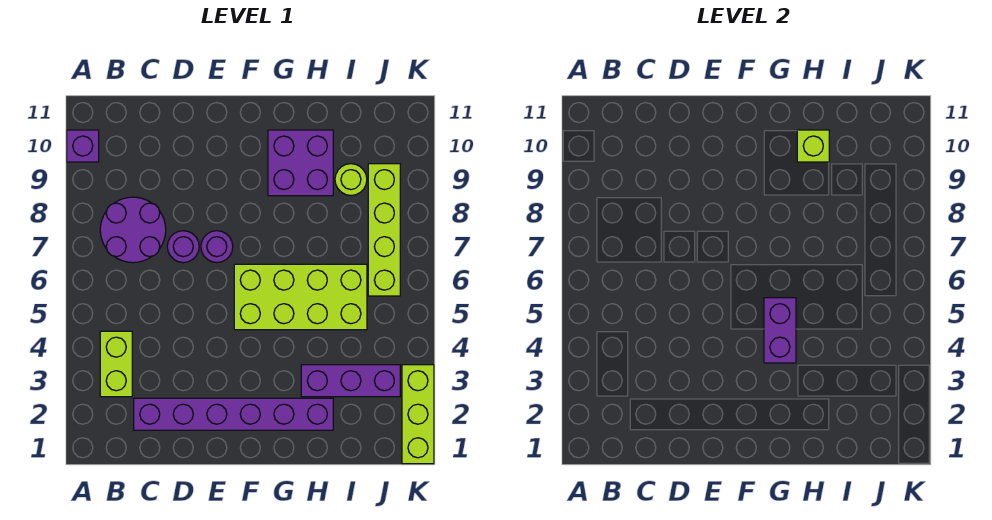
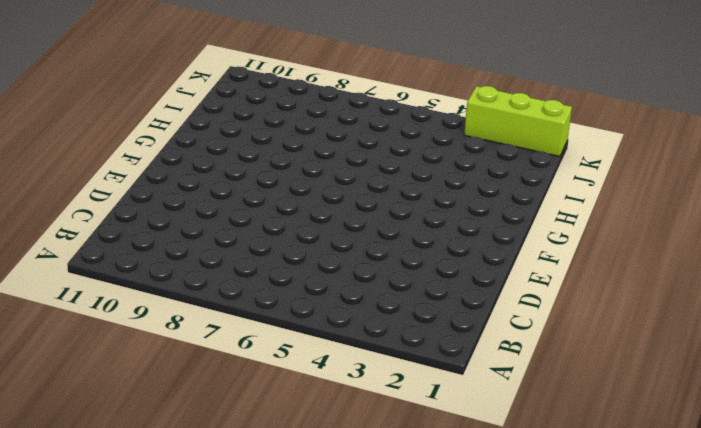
none -> purple 1x1 brick [67,130,99,162]
none -> lime 1x2 brick [100,331,132,397]
none -> purple 2x2 round brick [100,197,166,263]

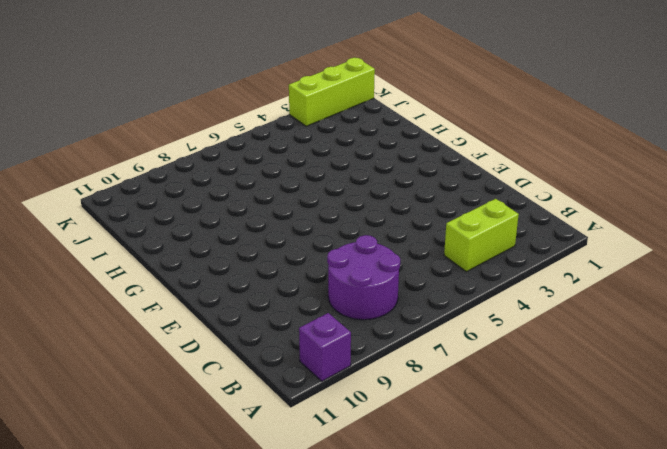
none -> purple 1x6 brick [134,398,333,430]
none -> purple 1x1 round brick [167,231,199,263]
none -> purple 1x1 round brick [201,231,233,263]

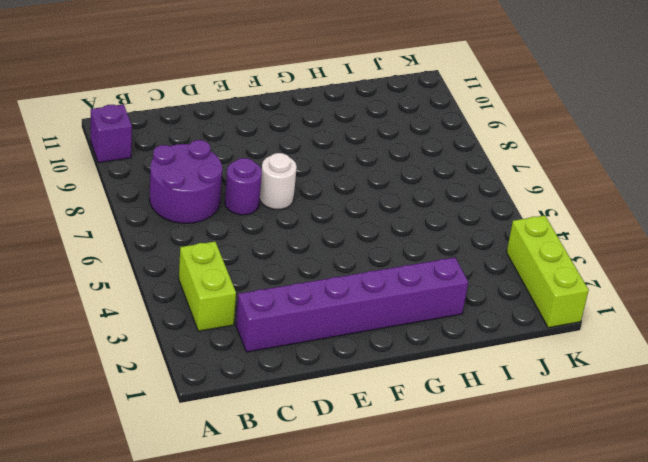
white 1x1 round brick [260,153,297,210] -> purple 1x1 round brick [201,231,233,263]
none -> lime 2x4 brick [234,264,367,330]
none -> purple 2x2 brick [268,130,333,196]
none -> purple 1x3 brick [301,365,400,397]

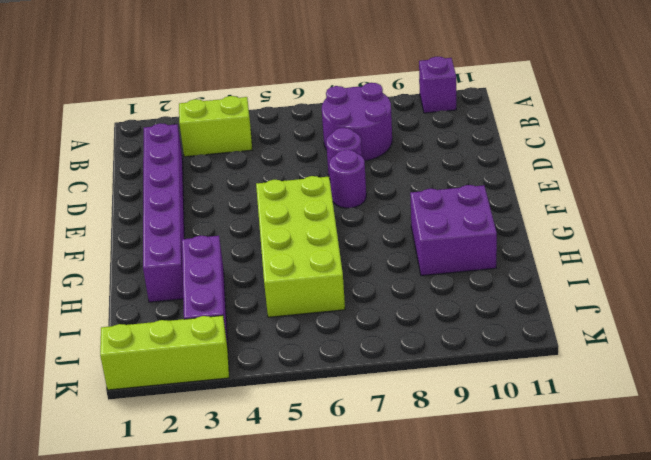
none -> lime 1x1 round brick [335,164,367,195]
none -> lime 1x4 brick [368,164,400,296]
none -> purple 1x2 brick [764,298,796,363]

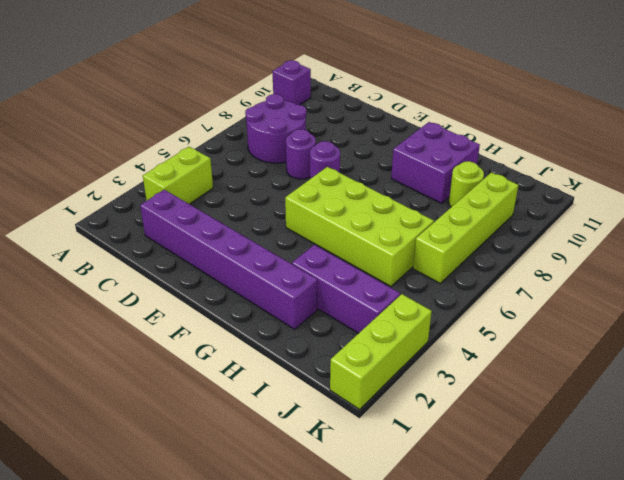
none -> purple 1x2 brick [764,298,796,363]
none -> lime 1x1 brick [797,130,829,162]

